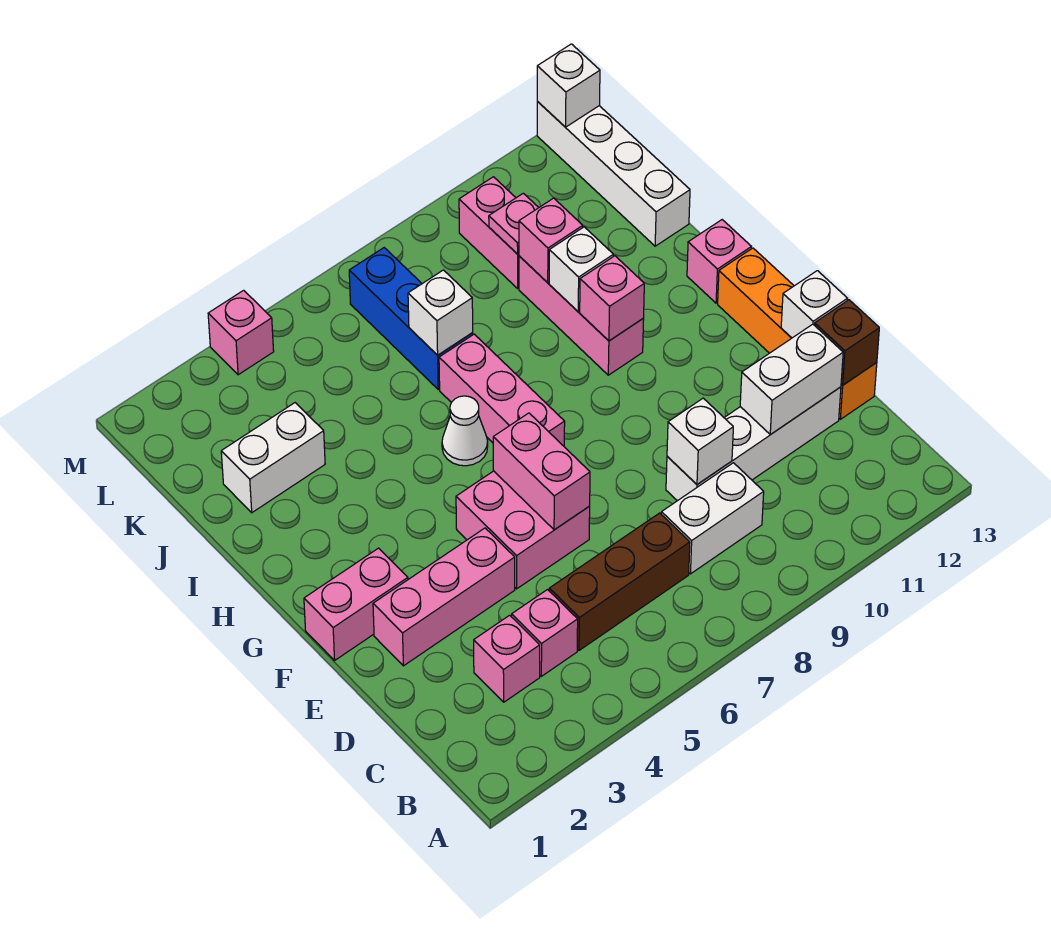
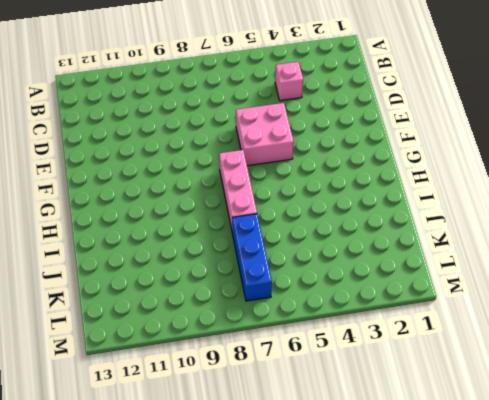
none -> pink 1x1 brick [474,615,540,702]
none -> brown 1x3 brick [549,513,690,650]
none -> white 1x2 brick [661,463,764,574]

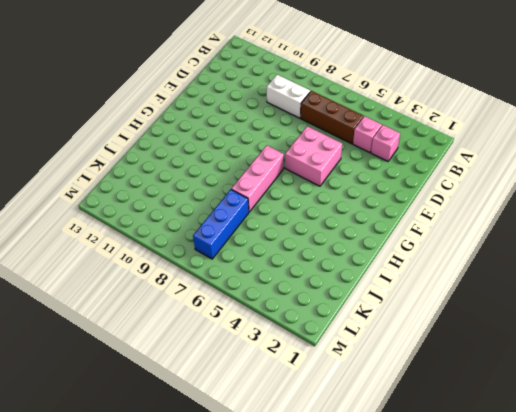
none -> white 1x4 brick [666,387,841,501]
none -> orange 1x4 brick [718,248,877,419]
none -> pink 1x3 brick [373,528,515,666]

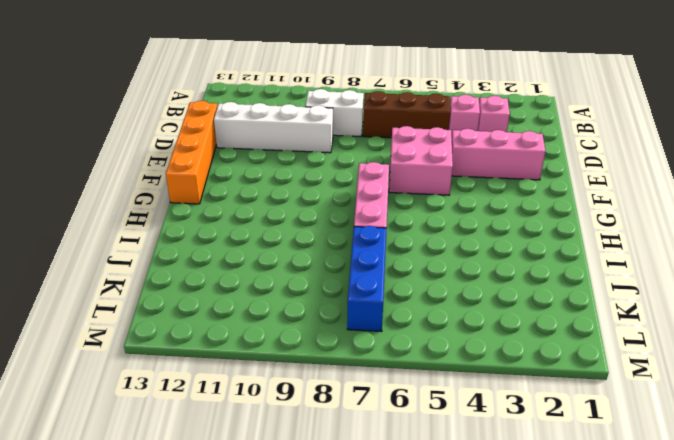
none -> pink 1x2 brick [304,548,408,660]
none -> white 1x1 cone [442,396,488,466]
none -> pink 1x3 brick [519,256,644,375]

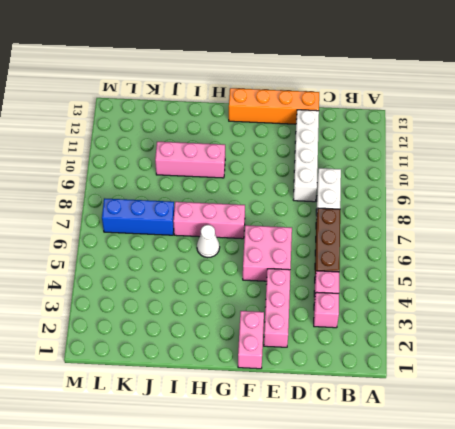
none -> pink 1x1 brick [687,220,751,303]
none -> white 1x2 brick [221,403,325,513]
none -> white 1x4 brick [537,102,690,246]

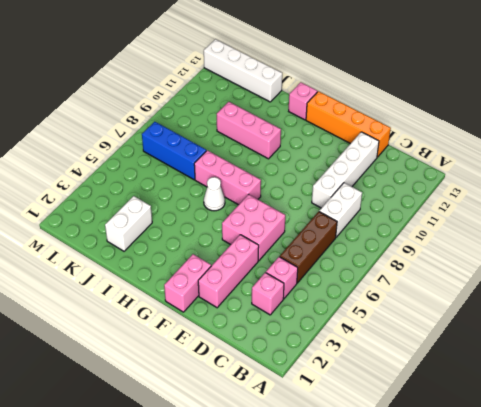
none -> pink 1x2 brick [459,177,519,288]
none -> pink 1x1 brick [208,290,274,375]
none -> white 1x1 brick [667,398,733,484]

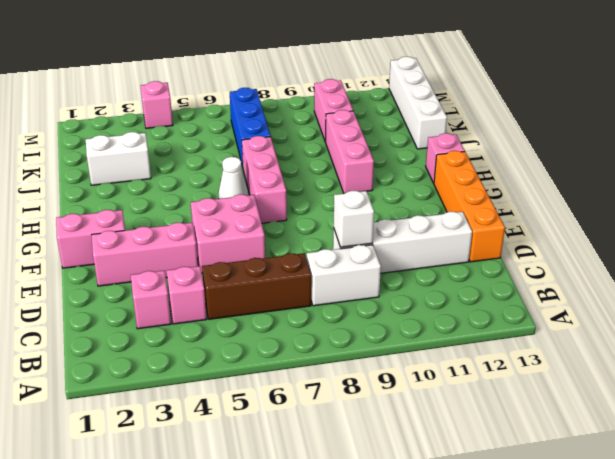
none -> white 1x2 brick [740,324,843,435]
none -> brown 1x1 brick [815,300,879,385]
none -> pink 1x2 brick [493,413,590,530]

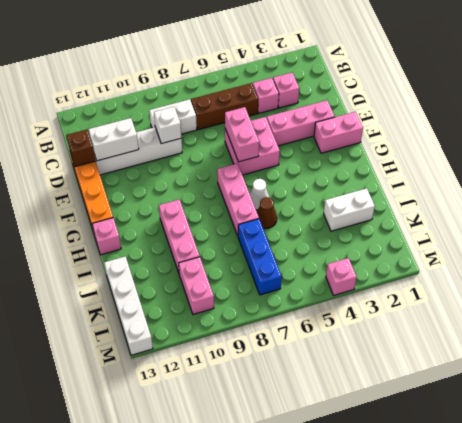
brown 1x1 cone [257,197,277,228] -> none
none -> white 1x1 brick [781,271,848,338]
none -> pink 1x1 brick [580,256,644,341]
none -> white 1x1 brick [549,227,613,311]

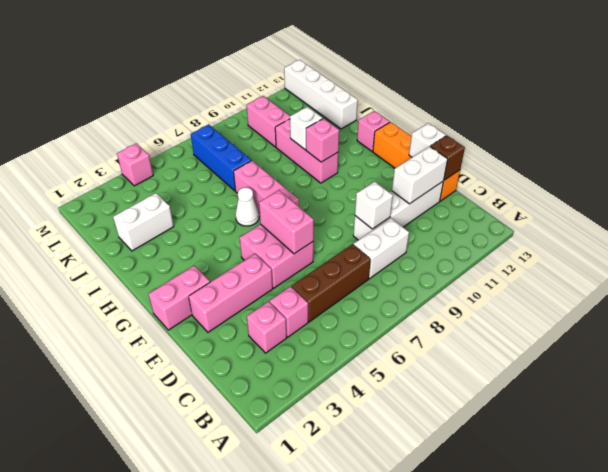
none -> white 1x1 brick [408,270,473,355]
none -> pink 1x1 brick [519,198,583,283]
none -> pink 1x1 plate [489,193,539,254]

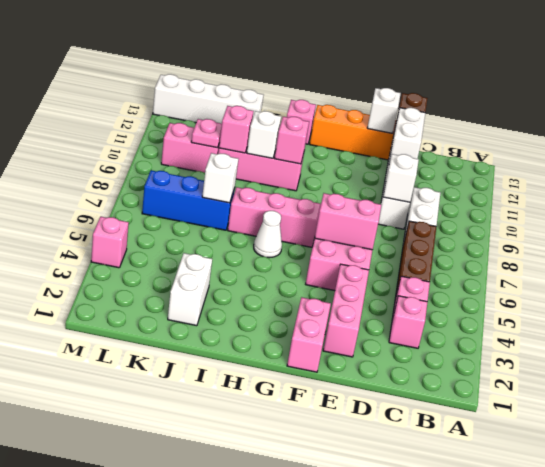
none -> white 1x1 brick [537,44,600,127]

